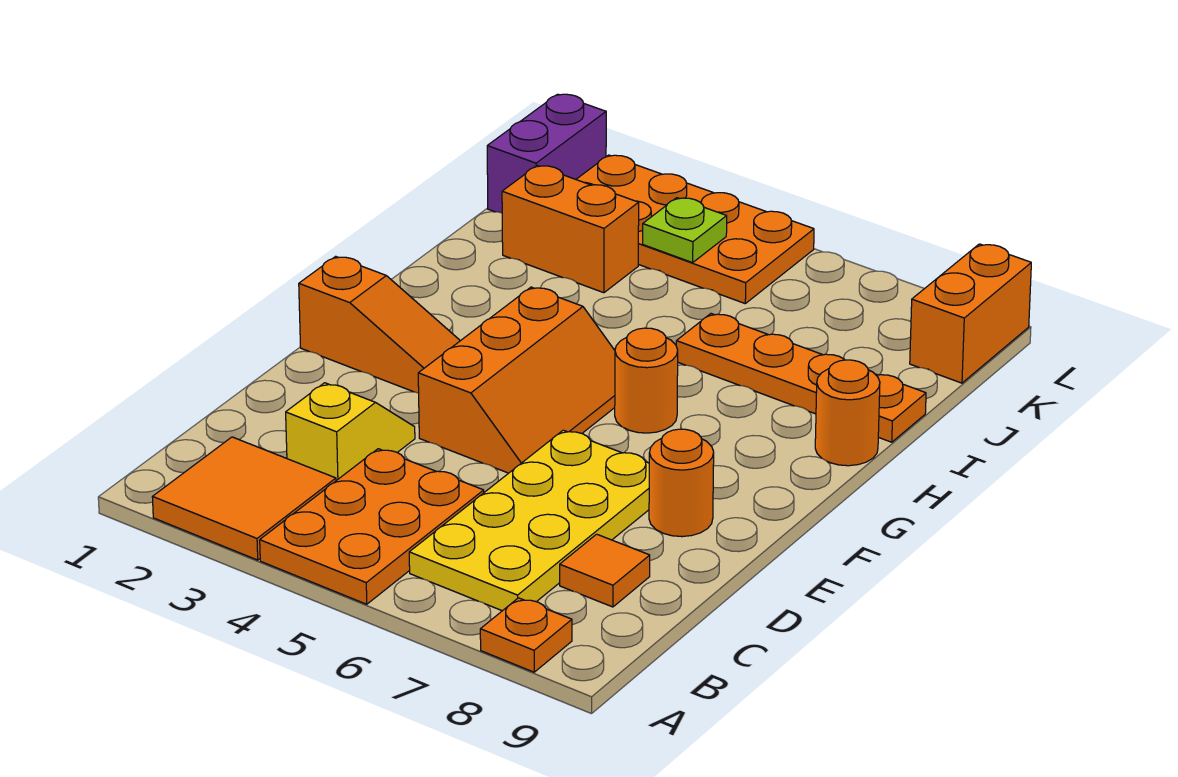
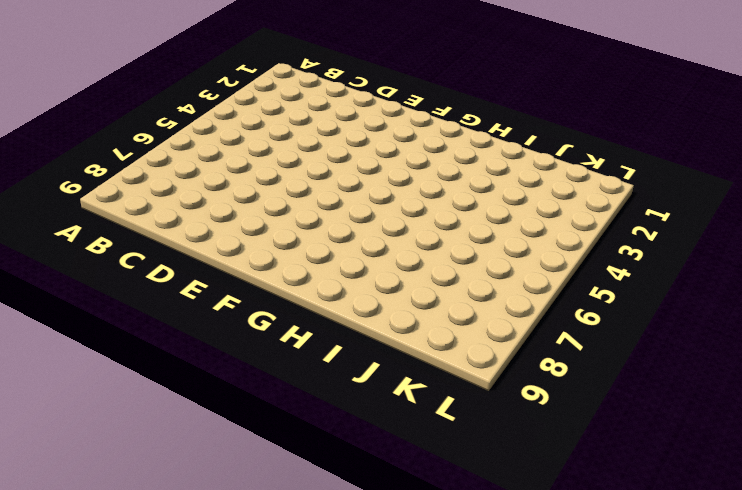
none -> orange 2x2 tile [152,437,336,560]
none -> orange 2x3 plate [260,449,484,604]
none -> orange 1x1 plate [480,598,572,672]

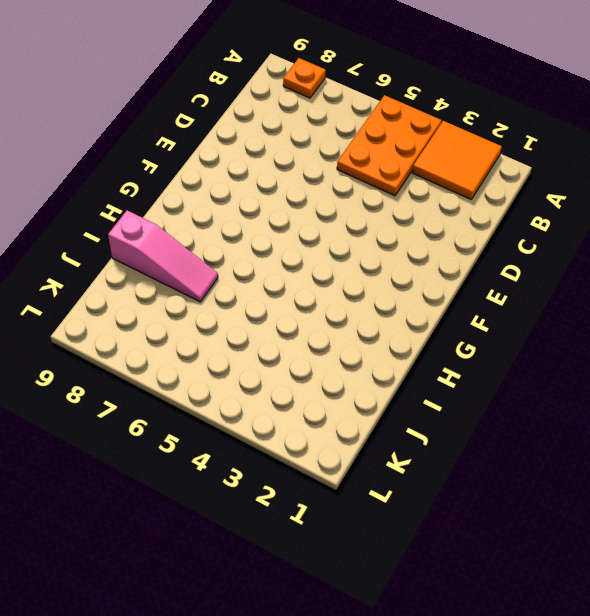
pink 1x3 slope [108,211,218,302] -> orange 1x4 plate [676,314,926,442]
none -> yellow 2x4 plate [409,430,649,611]
none -> yellow 1x2 slope [286,383,415,481]
none -> orange 1x1 tile [560,534,650,607]

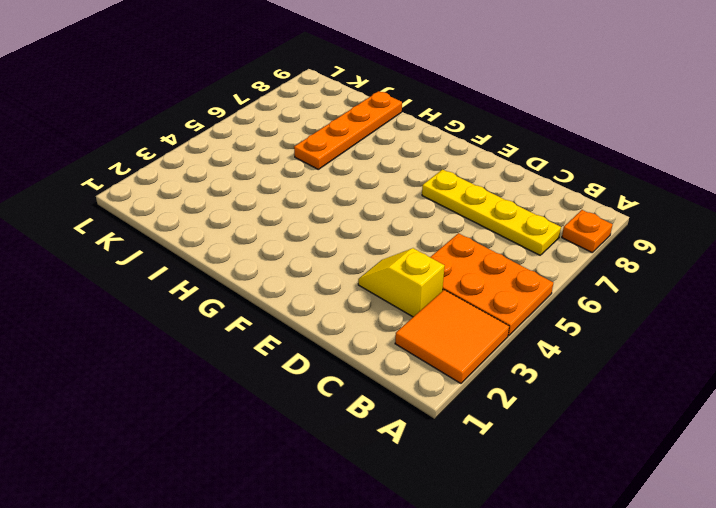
yellow 1x4 plate [422,169,561,255] -> yellow 2x4 plate [409,430,649,611]
none -> orange 1x1 tile [560,534,650,607]
none -> orange 2x3 slope [418,287,615,473]
none -> orange 1x1 round brick [649,429,714,537]

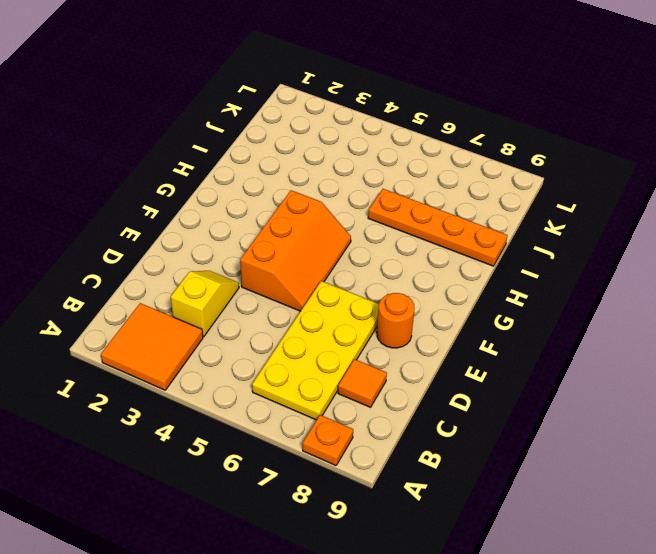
none -> orange 2x3 plate [260,449,484,604]
none -> orange 1x3 slope [299,256,460,393]
none -> orange 1x1 round brick [615,328,678,433]

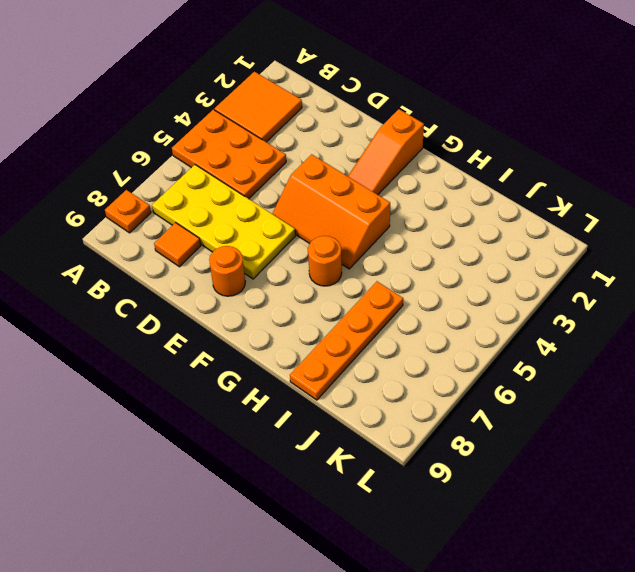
none -> yellow 1x2 slope [286,383,415,481]
none -> orange 1x1 round brick [815,360,880,466]
none -> orange 1x2 brick [502,166,639,293]

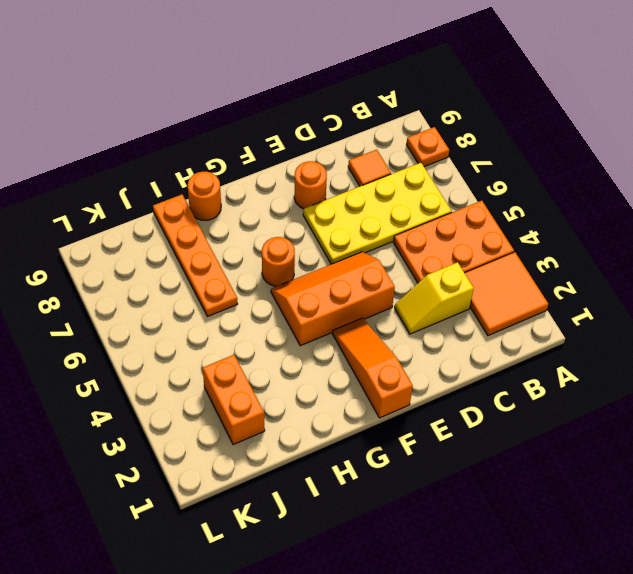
none -> purple 1x2 brick [487,94,606,213]
none -> orange 2x4 plate [576,155,814,303]
none -> orange 1x2 brick [910,244,1031,383]

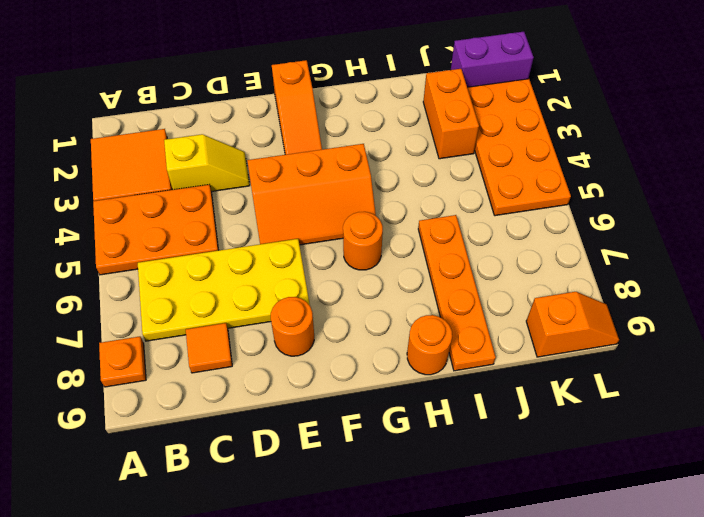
orange 1x2 slope [526,292,619,357] -> orange 1x2 brick [910,244,1031,383]
none -> lime 1x1 plate [643,198,727,263]

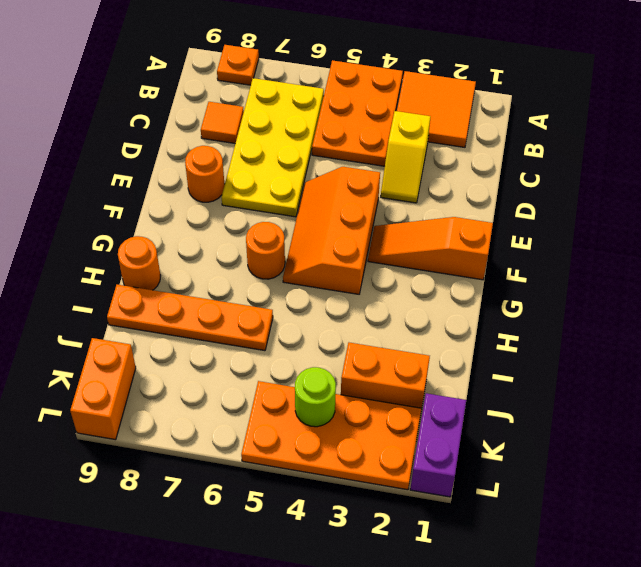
lime 1x1 round brick [295,367,336,427] -> lime 1x1 plate [643,198,727,263]

